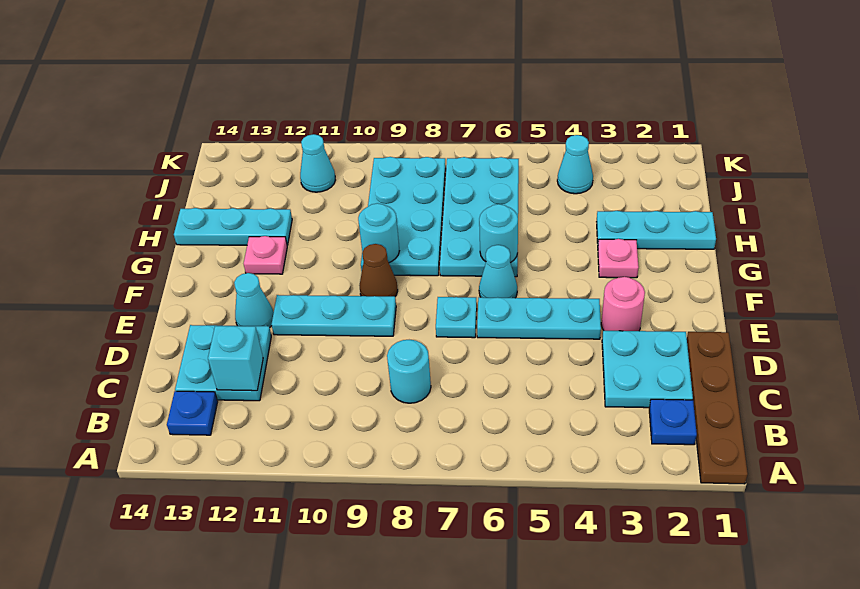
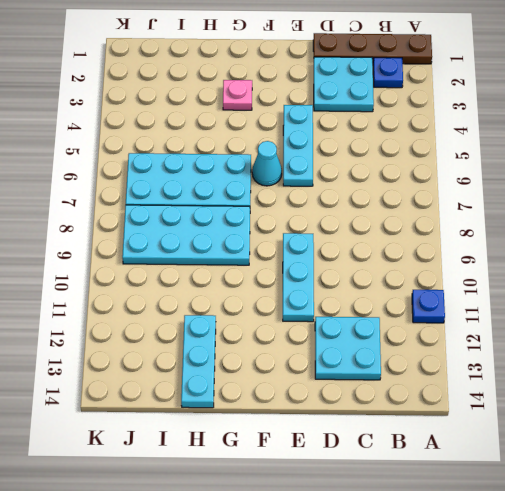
blue 1x1 plate [412,290,445,323] -> blue 1x1 plate moved to [167,391,218,435]
none -> cyan 1x1 round brick [387,340,431,403]
none -> pink 1x1 round brick [601,277,645,331]
none -> cyan 1x1 plate [436,297,477,338]

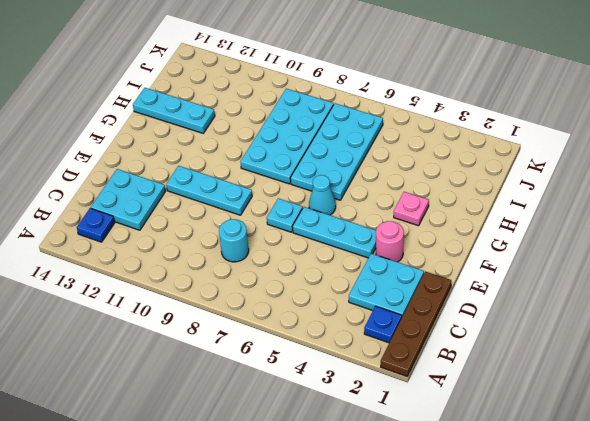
none -> cyan 1x1 cone [234,273,274,327]
none -> brown 1x1 cone [359,244,398,296]
none -> pink 1x1 plate [244,236,287,274]

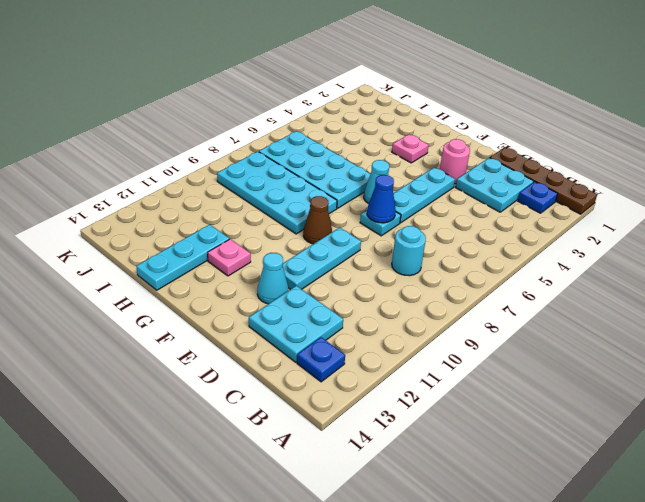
blue 1x1 cone [367,175,396,223] -> none
none -> cyan 1x3 plate [597,211,716,249]
none -> cyan 1x1 cone [557,135,593,194]
none -> cyan 1x1 cone [300,134,335,192]

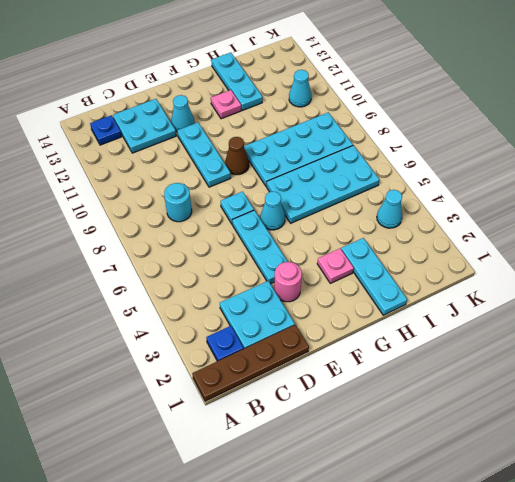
none -> cyan 1x1 brick [208,326,263,391]
none -> cyan 1x1 round brick [479,204,518,263]
none -> cyan 1x1 round brick [358,203,399,262]

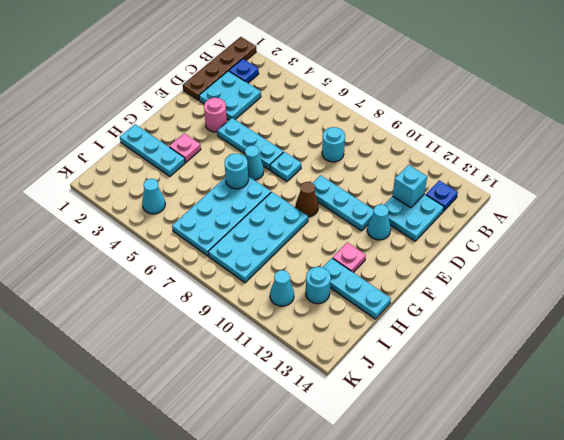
cyan 1x1 round brick [306,267,331,304] -> cyan 1x1 round brick moved to [358,203,399,262]

